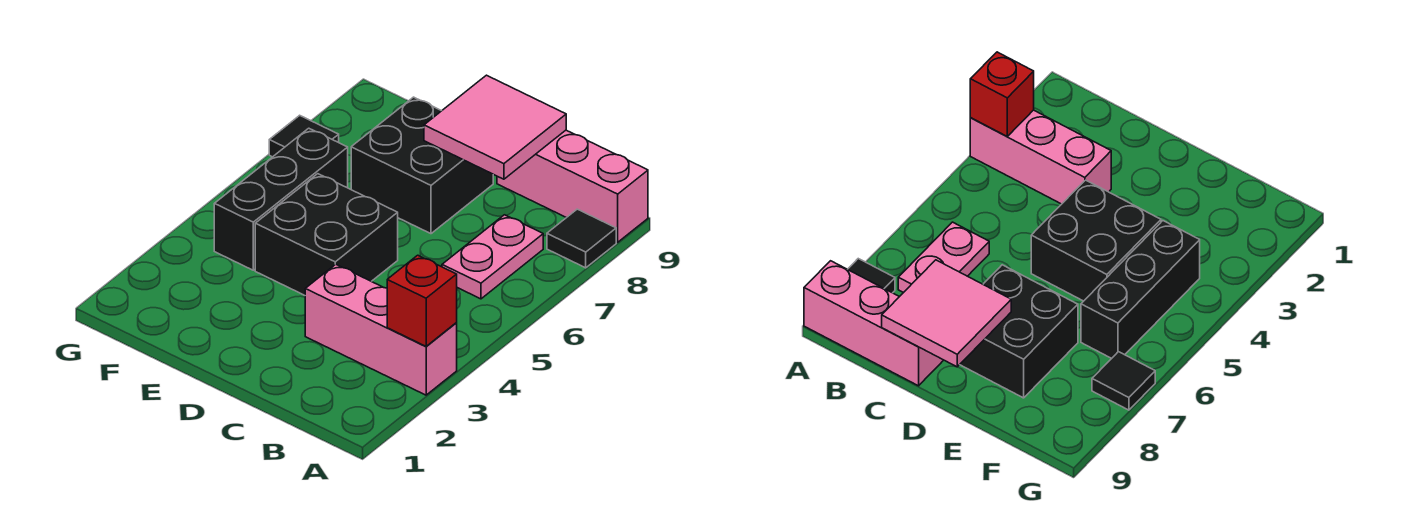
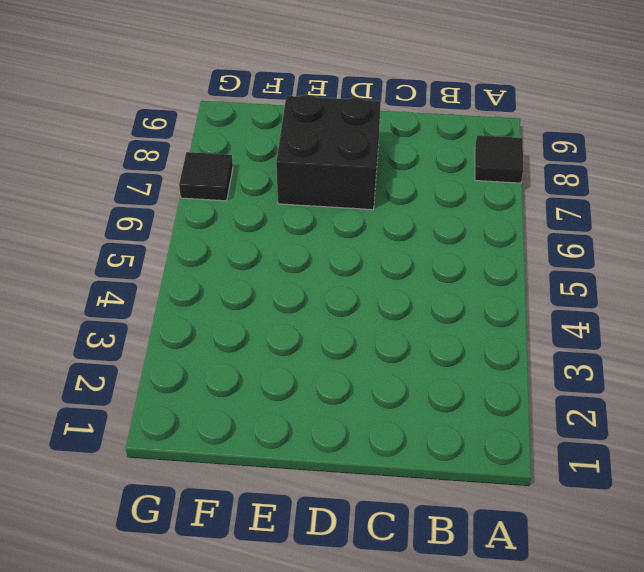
none -> pink 1x3 brick [305,264,457,395]
none -> pink 1x3 brick [497,130,648,242]

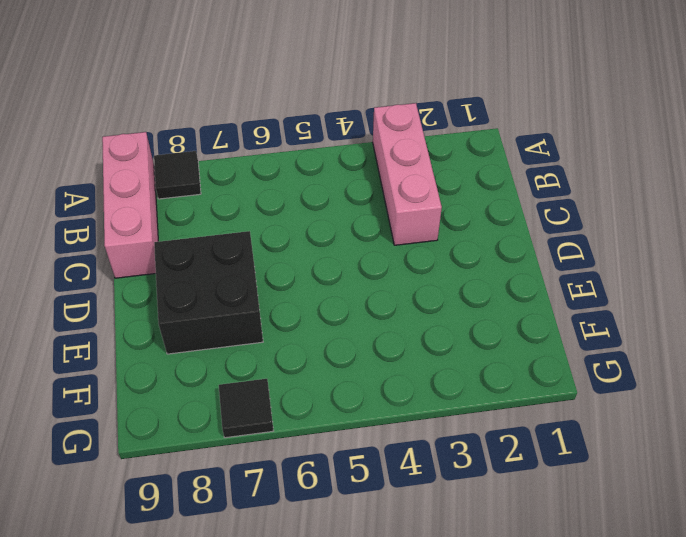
none -> pink 1x2 plate [442,215,543,299]
none -> black 2x2 brick [255,174,398,295]

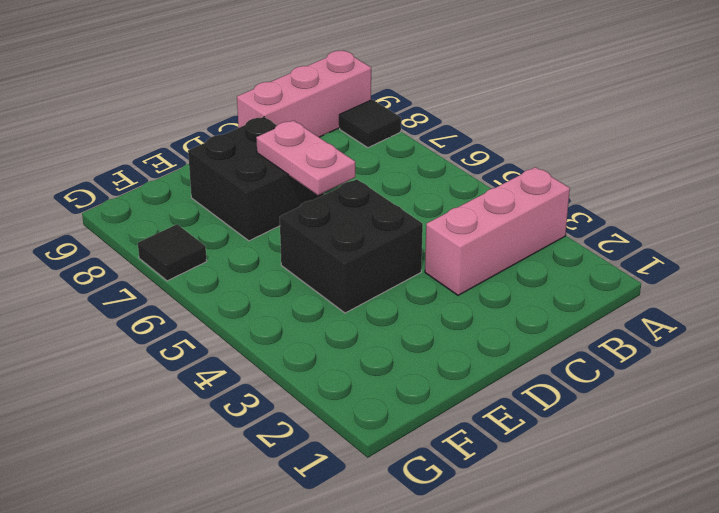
pink 1x2 plate [256,120,355,195] -> pink 1x2 plate moved to [442,215,543,299]
none -> black 1x3 brick [214,128,348,270]
none -> red 1x1 brick [387,255,457,346]

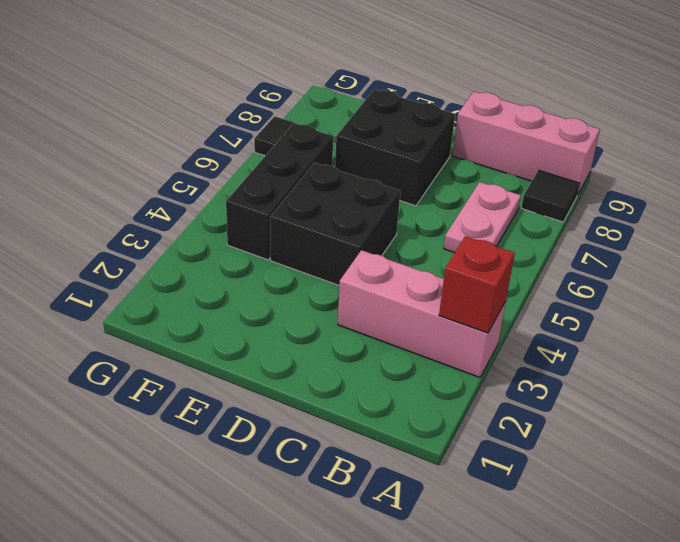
none -> pink 2x2 tile [424,75,566,179]

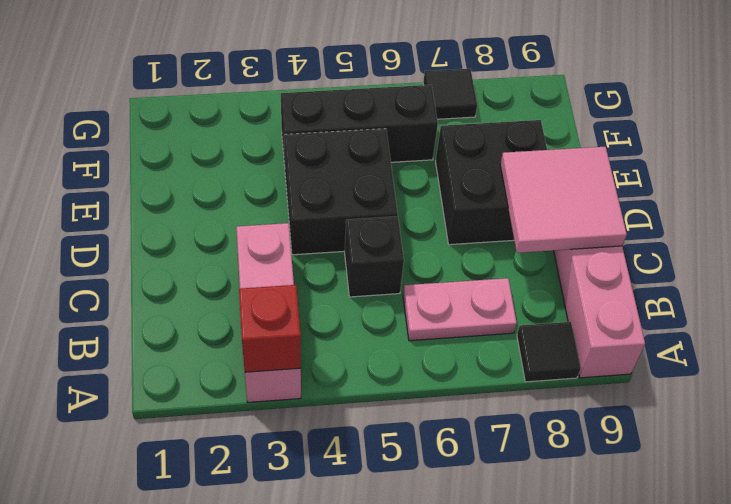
black 1x1 brick [345,216,404,297] -> none

